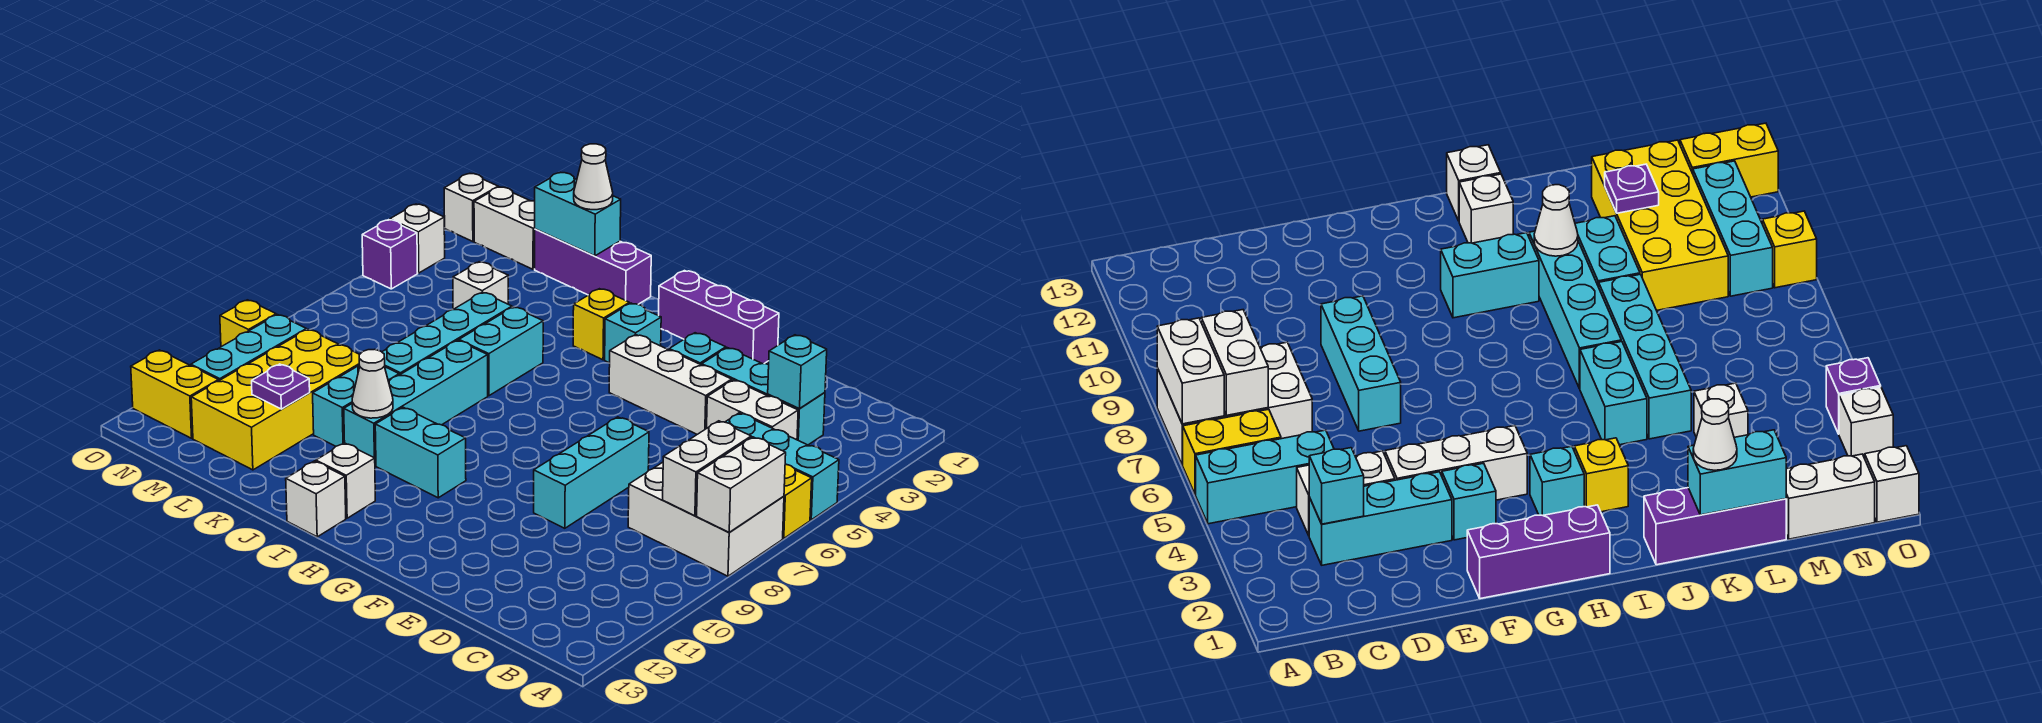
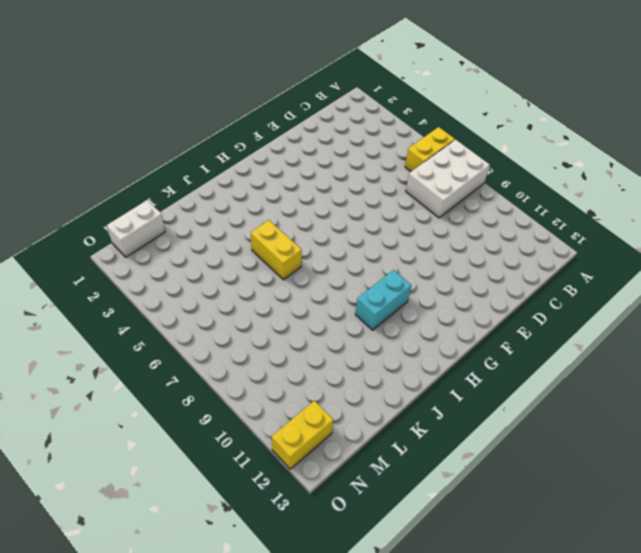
yellow 1x2 brick [251,220,302,280] -> cyan 1x2 brick [459,307,543,396]
none -> cyan 1x3 brick [726,413,839,520]
none -> cyan 1x3 brick [702,348,825,445]
none -> white 1x2 brick [707,380,798,440]
none -> white 1x3 brick [609,335,732,434]

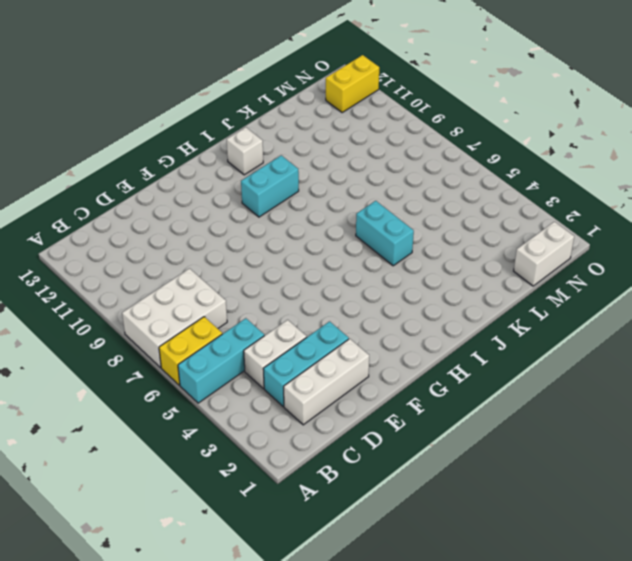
white 1x3 brick [284,339,369,425] -> white 1x3 brick moved to [609,335,732,434]
none -> cyan 1x3 brick [534,417,649,528]
none -> purple 1x3 brick [659,271,779,364]
none -> cyan 1x1 brick [669,333,726,365]
none -> cyan 1x1 brick [605,303,661,363]

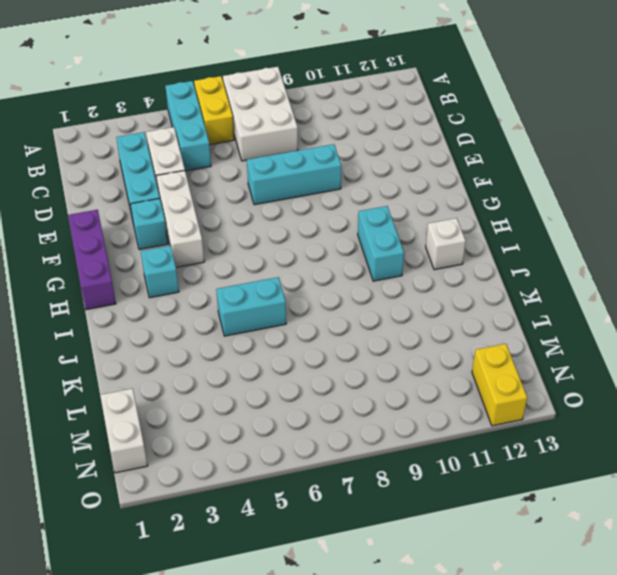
none -> yellow 1x1 brick [573,289,629,360]
none -> white 1x1 brick [286,461,346,537]
none -> purple 1x3 brick [535,229,651,304]
none -> cyan 1x4 brick [344,340,488,465]

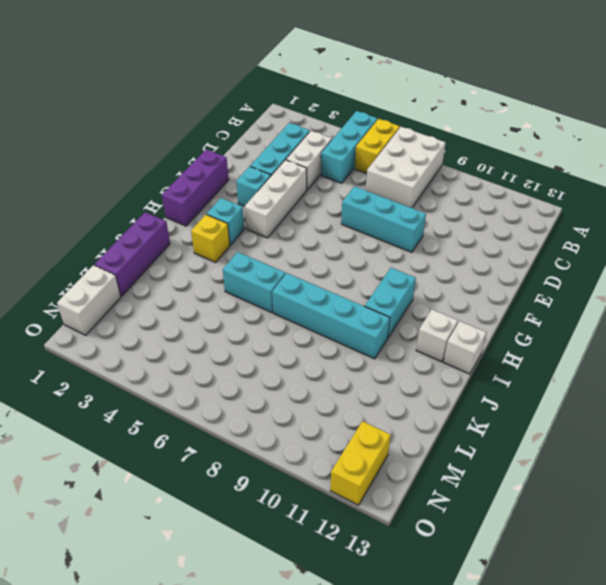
none -> cyan 1x4 brick [382,292,512,375]
none -> cyan 1x2 brick [313,365,399,446]
none -> white 1x1 brick [453,262,508,310]
none -> yellow 2x4 brick [191,329,360,470]

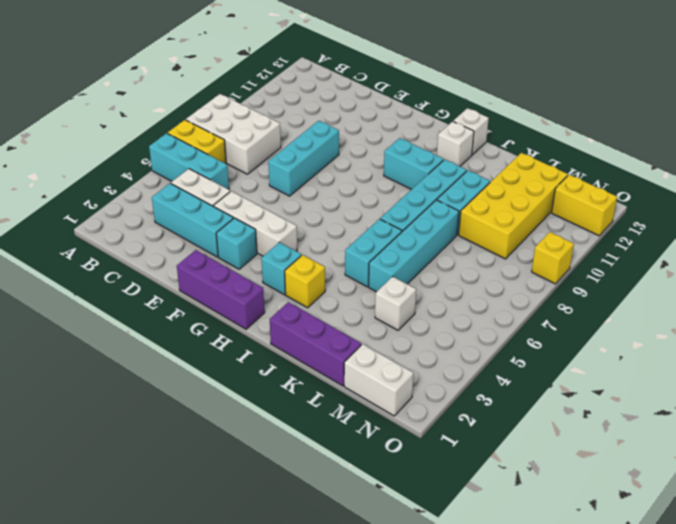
none -> cyan 1x3 brick [191,315,306,381]
none -> white 1x1 brick [444,174,498,242]
none -> white 1x1 brick [390,204,445,273]
none -> purple 1x1 brick [362,220,418,289]

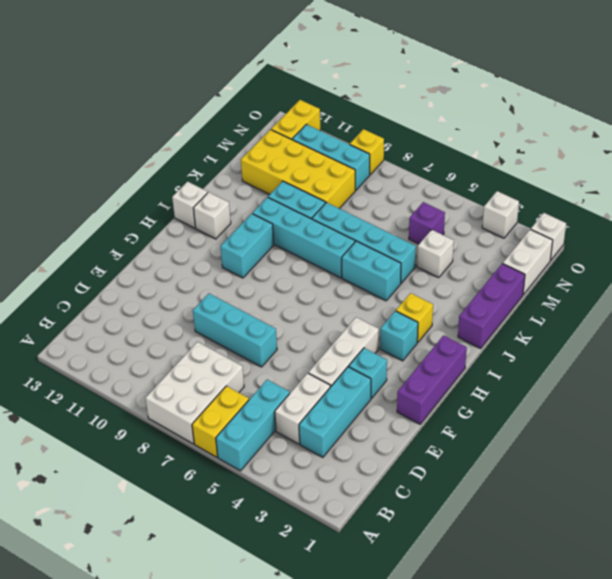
purple 1x1 brick [409,202,445,244] -> purple 1x1 brick moved to [362,220,418,289]
none -> white 1x2 brick [697,437,786,532]
none -> white 1x2 brick [663,421,751,516]
none -> cyan 1x1 brick [768,335,827,409]
none -> white 1x1 cone [352,349,393,418]

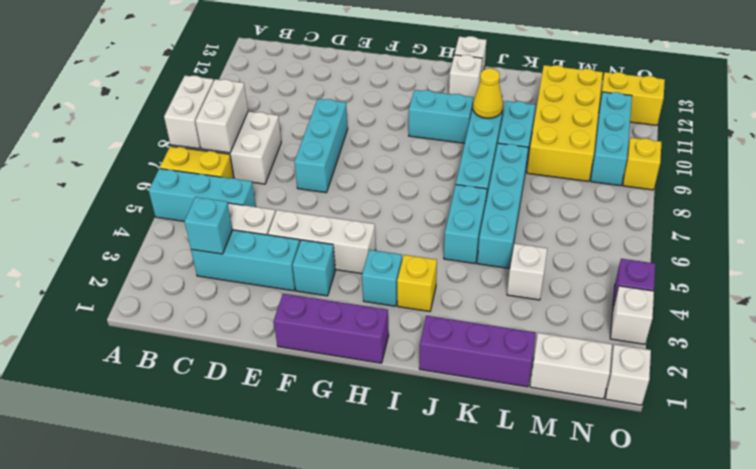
yellow 1x1 cone [473,68,503,118] -> white 1x1 cone [352,349,393,418]
none -> cyan 1x2 brick [535,173,621,256]
none -> purple 1x1 plate [252,364,310,409]
none -> white 1x1 cone [574,144,613,210]

